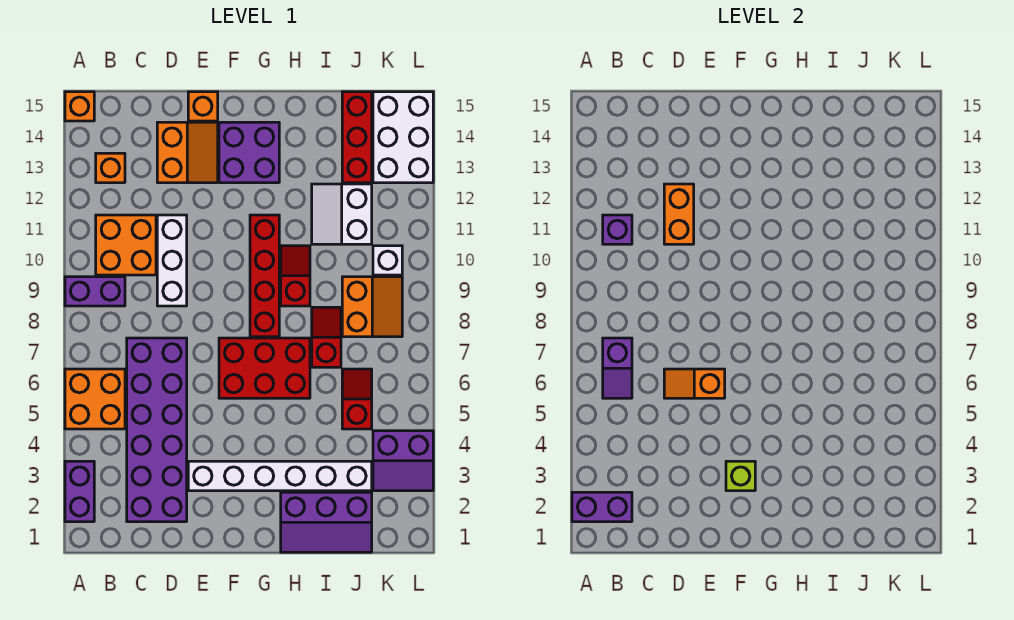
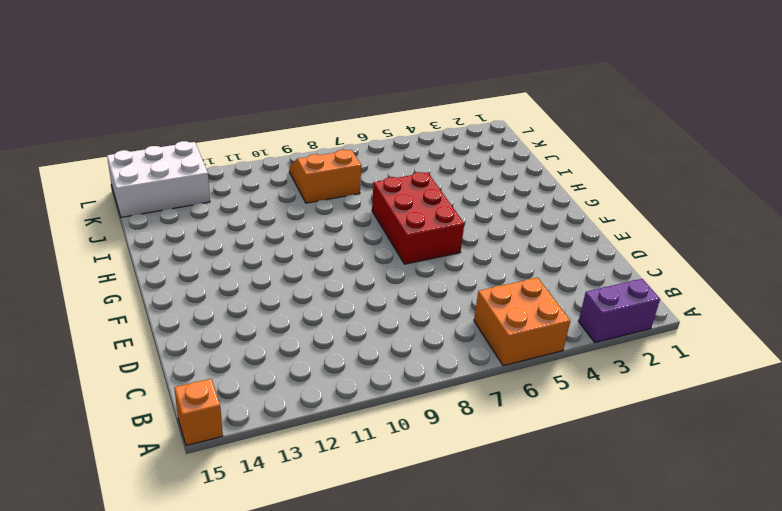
none -> purple 1x2 brick [65,277,125,306]
none -> orange 2x2 brick [96,215,156,275]
none -> orange 1x1 brick [96,153,125,183]
none -> purple 2x6 brick [127,338,187,522]

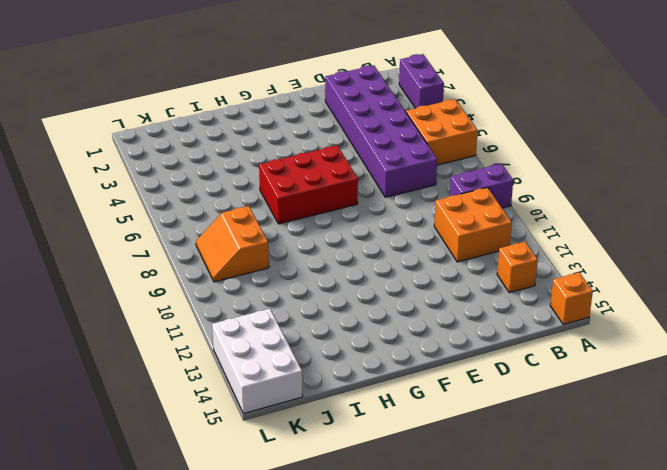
none -> white 1x3 brick [157,215,187,306]
none -> orange 2x2 slope [157,122,218,183]
none -> white 1x6 brick [188,461,372,491]
none -> orange 1x1 brick [188,92,218,121]

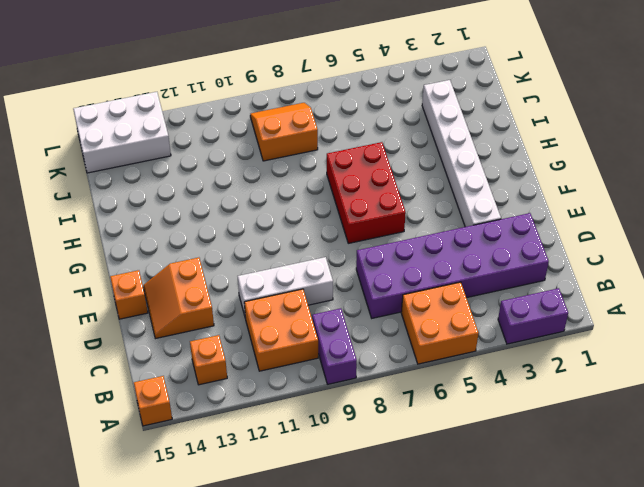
orange 2x2 slope [143,258,214,339] -> orange 2x2 slope turned to [157,122,218,183]
none -> purple 2x2 brick [219,122,279,183]
none -> red 1x4 brick [250,215,279,337]
none -> purple 2x3 slope [281,492,372,552]
none -> red 1x2 slope [281,246,310,306]

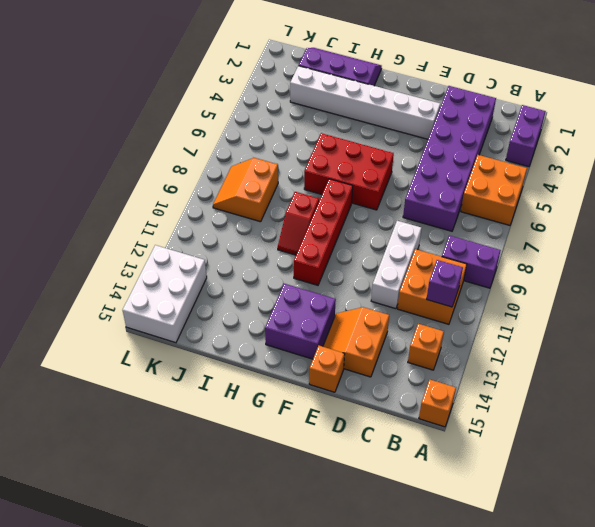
none -> red 1x2 slope [312,307,341,367]
none -> white 2x2 slope [312,184,372,244]
none -> red 1x2 slope [342,369,372,429]
none -> red 1x3 brick [342,92,372,183]

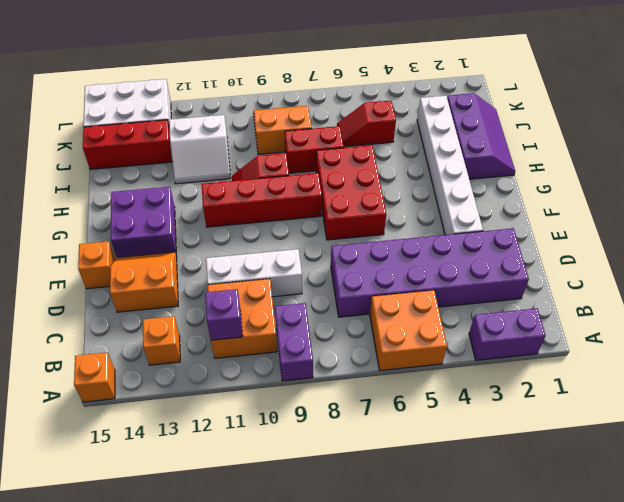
red 1x2 brick [285,126,344,173] -> red 1x2 slope [312,307,341,367]
none -> purple 2x2 slope [373,431,433,491]
none -> white 1x1 brick [373,246,402,275]
none -> purple 1x2 brick [572,492,632,522]
none -> purple 1x2 slope [603,338,632,398]

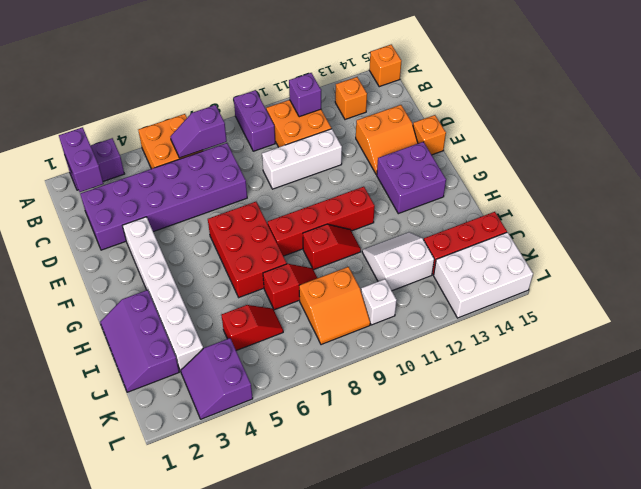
none -> orange 1x2 slope [664,369,725,398]
none -> orange 1x2 brick [664,184,694,244]
none -> lime 1x1 brick [726,461,755,491]

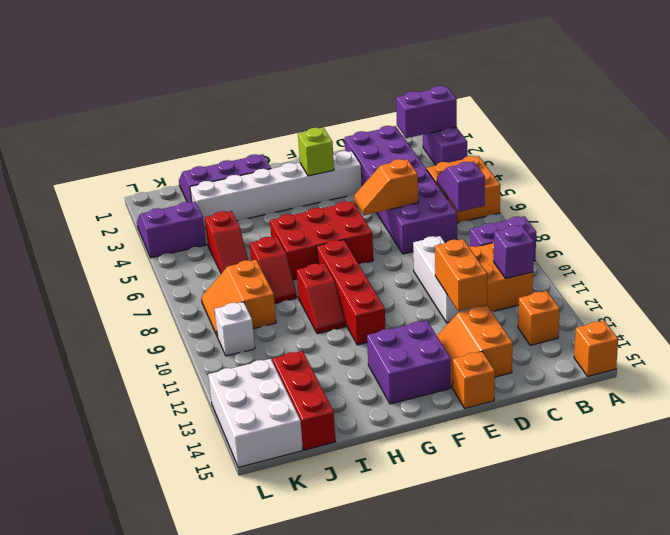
orange 1x2 slope [354,159,418,215] -> orange 1x2 slope turned to [664,369,725,398]
none -> white 2x2 slope [312,184,372,244]

